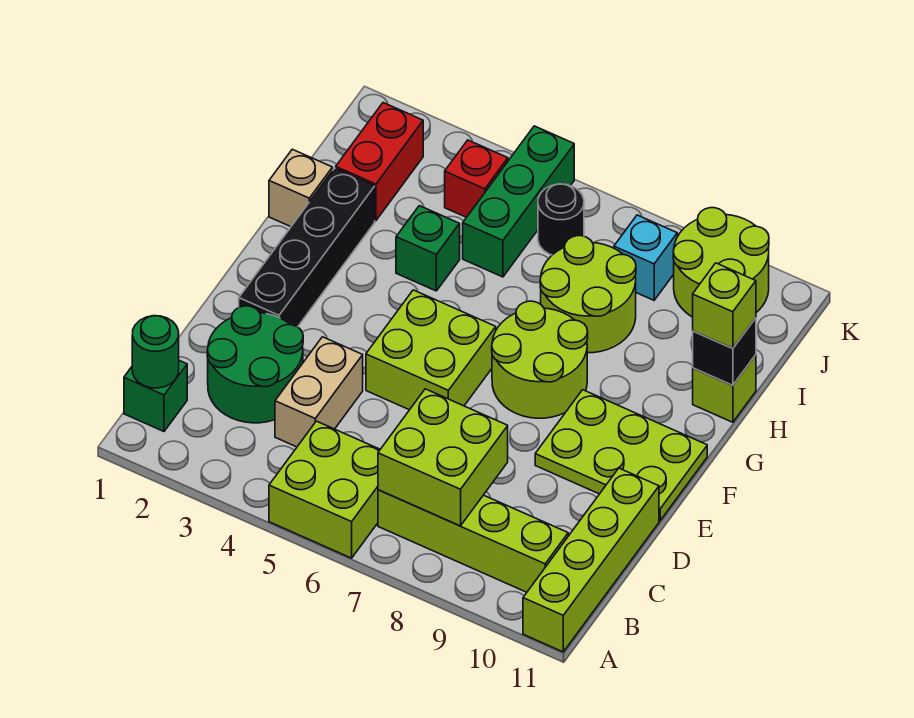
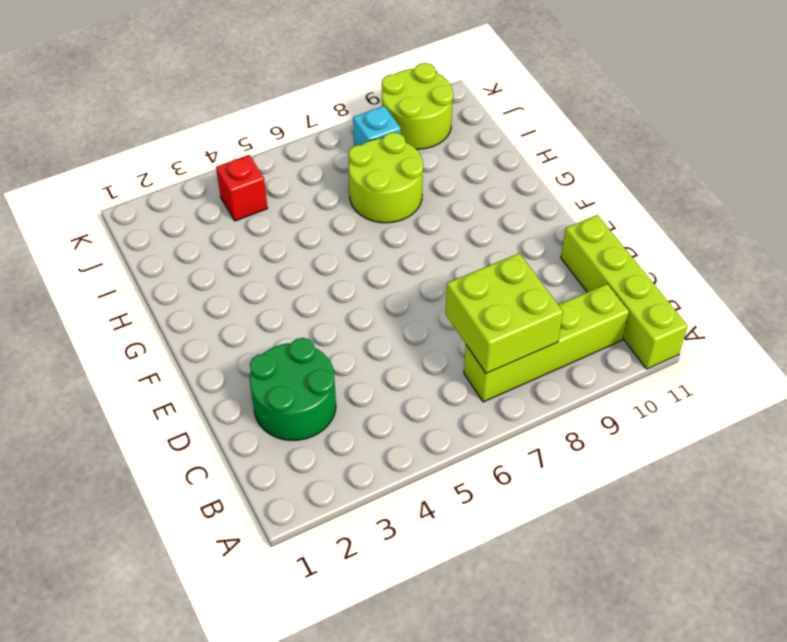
none -> lime 2x2 brick [269,421,380,558]
none -> green 1x1 brick [124,360,187,431]
none -> tan 1x2 brick [275,337,363,447]

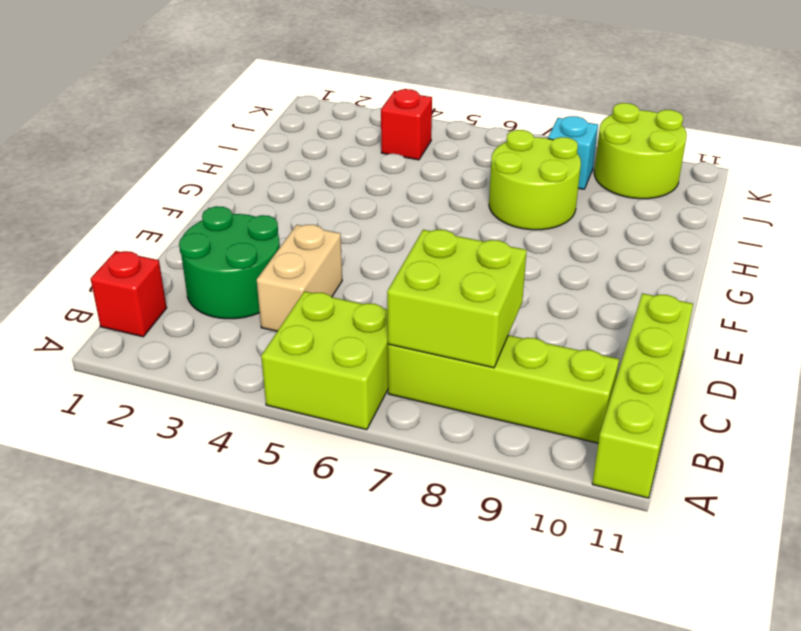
red 1x1 brick [91,251,167,337] -> green 1x1 brick [124,360,187,431]
none -> black 1x4 brick [239,168,375,327]
none -> lime 2x2 brick [366,290,496,410]
none -> lime 2x3 plate [535,390,707,521]

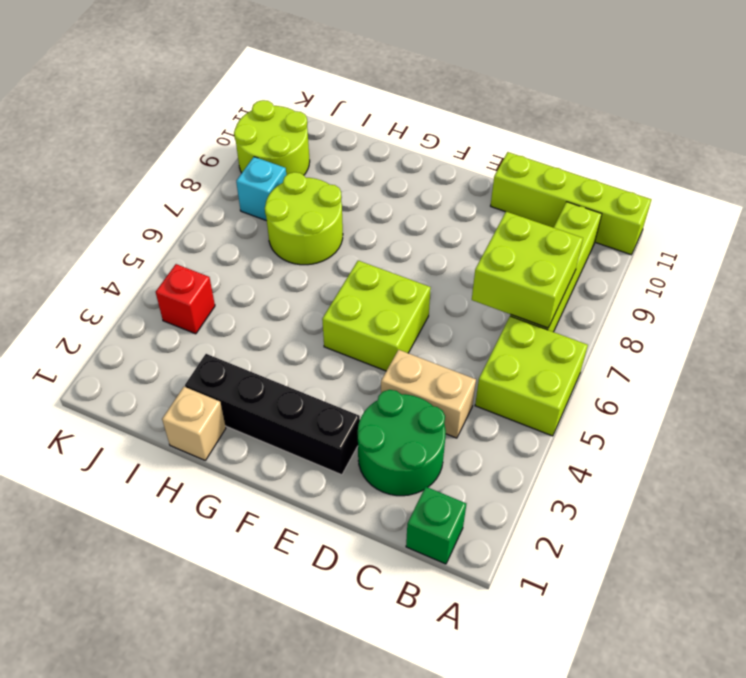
none -> lime 2x3 plate [535,390,707,521]
none -> lime 2x2 round brick [492,301,588,418]
none -> green 1x1 brick [396,206,460,291]

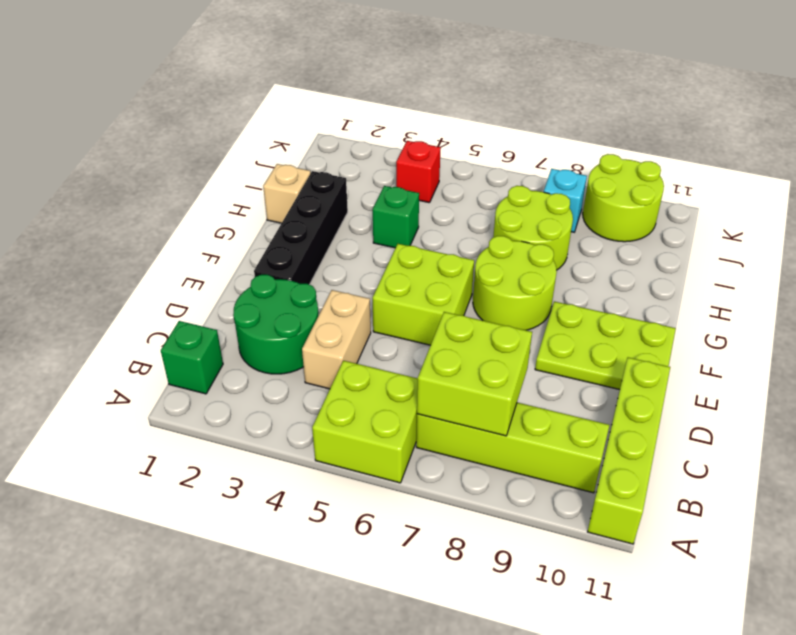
none -> lime 1x1 brick [693,355,756,422]
none -> red 1x2 brick [336,103,423,221]
none -> green 1x3 brick [463,126,574,277]

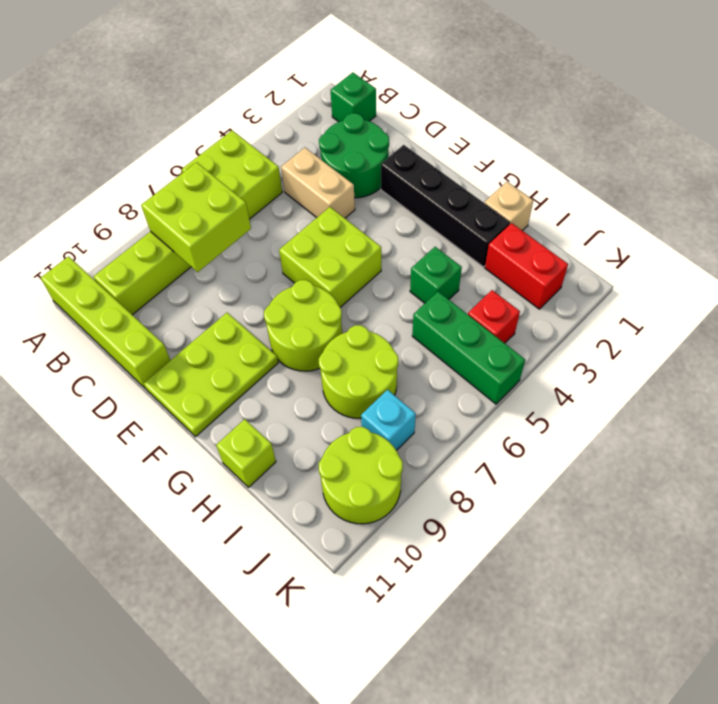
none -> black 1x1 round brick [538,184,584,255]
none -> green 1x1 round brick [132,316,179,388]
none -> black 1x1 brick [693,318,756,386]

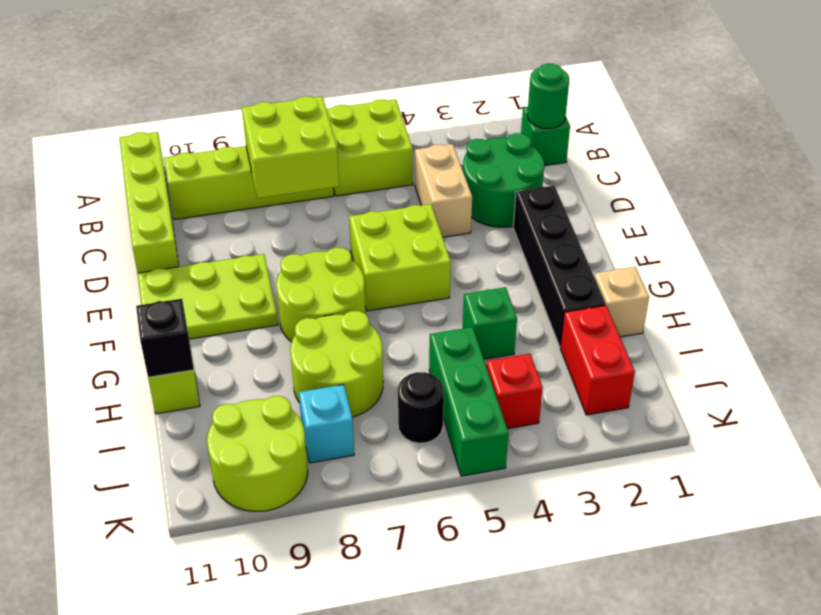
none -> lime 1x1 brick [693,263,756,349]

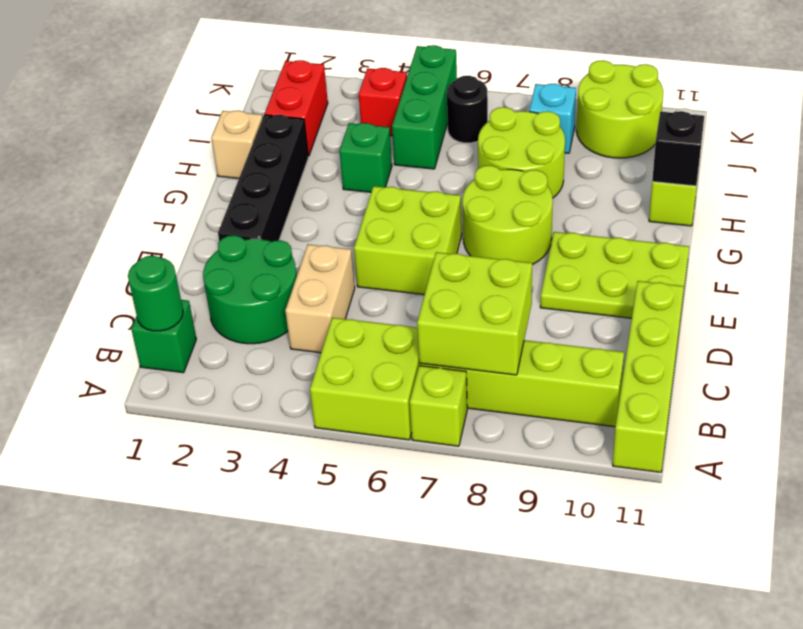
lime 1x1 brick [410,366,467,446] -> lime 1x1 brick moved to [693,263,756,349]

